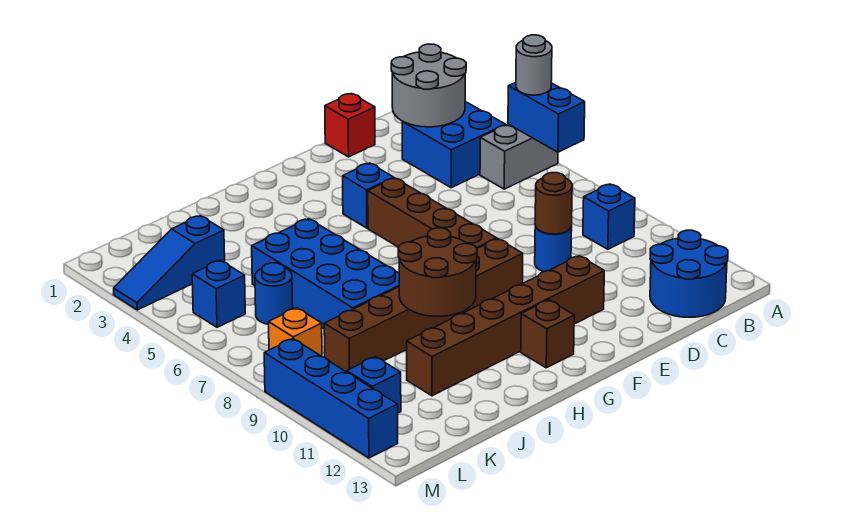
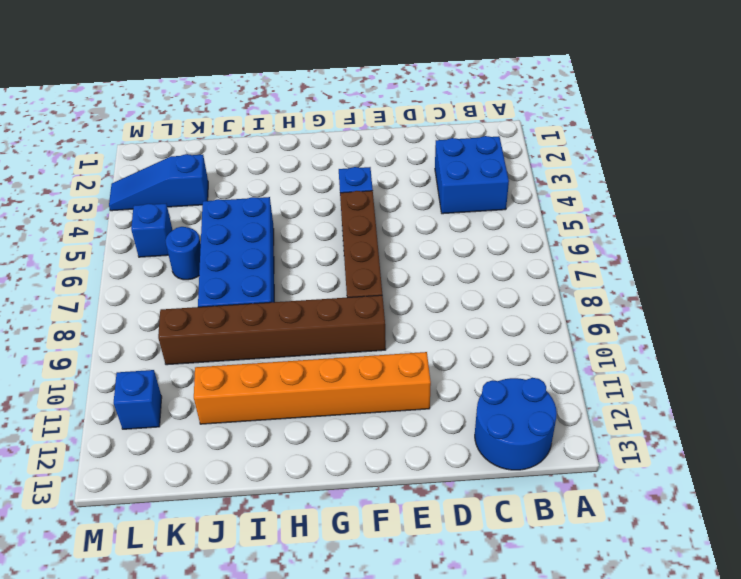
orange 1x6 brick [194,352,431,424] -> brown 1x6 brick [407,256,604,396]
none -> grey 1x2 brick [480,124,558,189]
none -> blue 1x1 brick [583,184,635,249]
none -> red 1x1 brick [325,94,375,157]

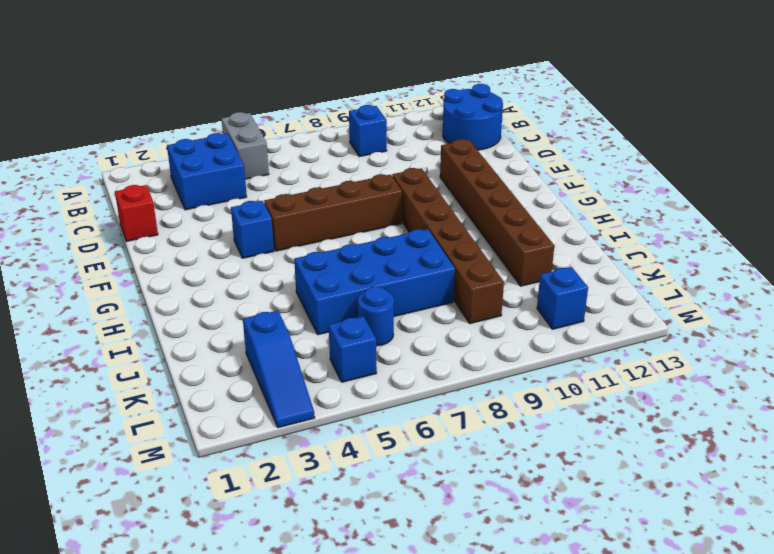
none -> blue 1x1 round brick [535,226,572,272]
none -> brown 1x1 brick [521,300,574,368]
none -> orange 1x1 brick [269,308,322,356]

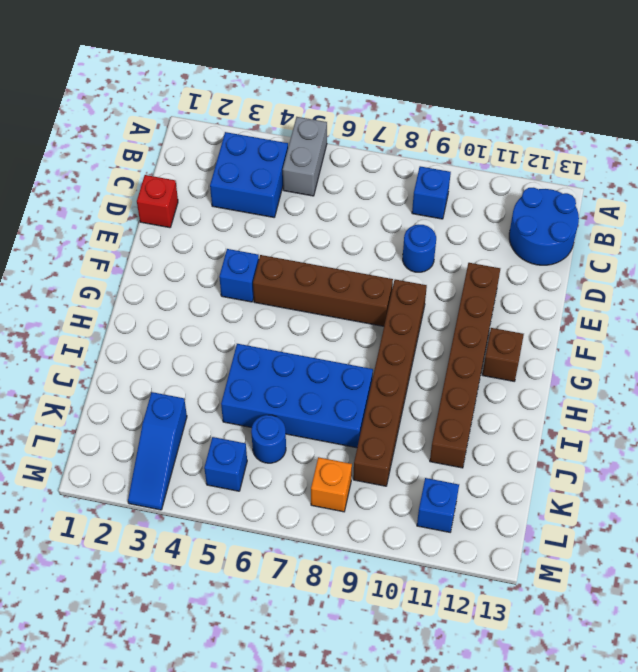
none -> blue 1x4 brick [264,339,398,458]
none -> blue 1x2 brick [508,82,585,152]
none -> grey 2x2 round brick [391,44,466,127]

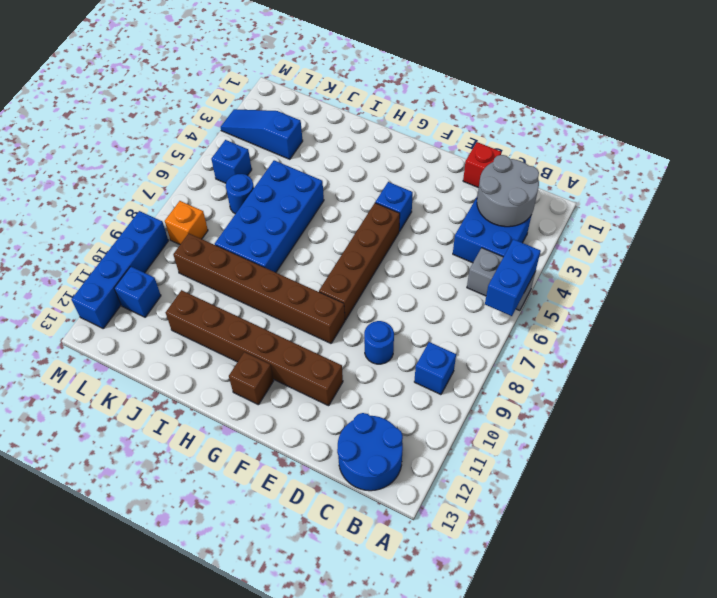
none -> brown 1x1 round brick [535,173,572,234]
none -> brown 2x2 round brick [398,228,477,316]
none -> grey 1x1 round brick [516,35,552,95]

